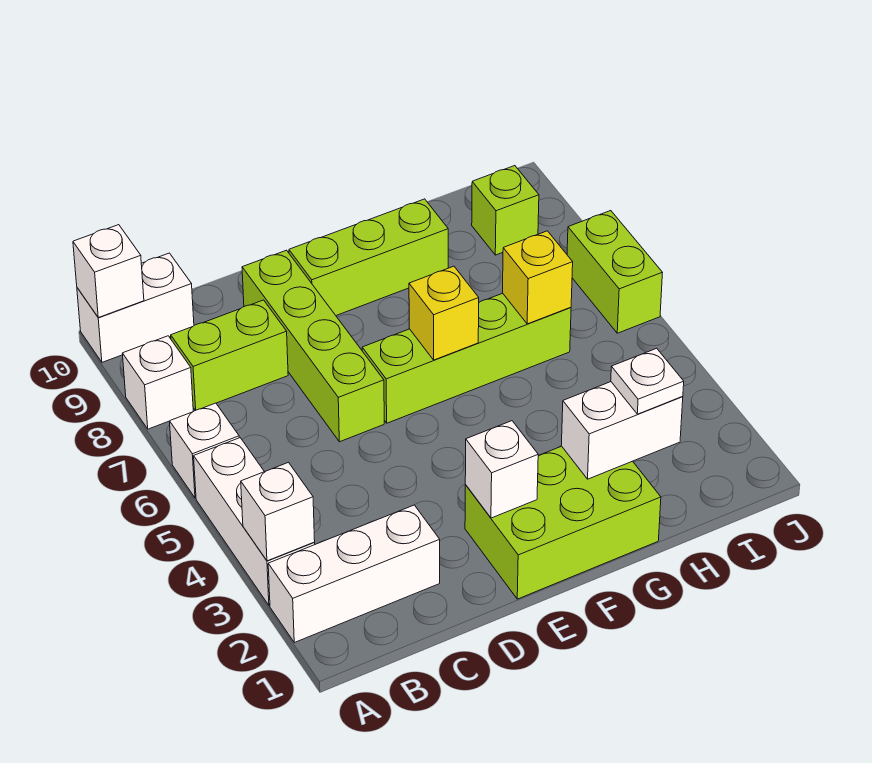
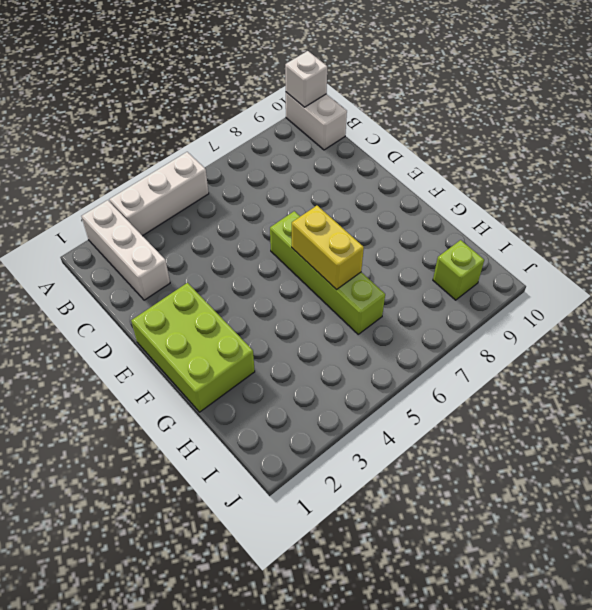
yellow 1x2 brick [292,206,364,290] -> yellow 1x1 brick [409,266,479,360]
none -> white 1x1 brick [170,403,239,498]
none -> white 1x1 brick [122,336,193,429]
none -> lime 1x2 brick [171,300,288,410]

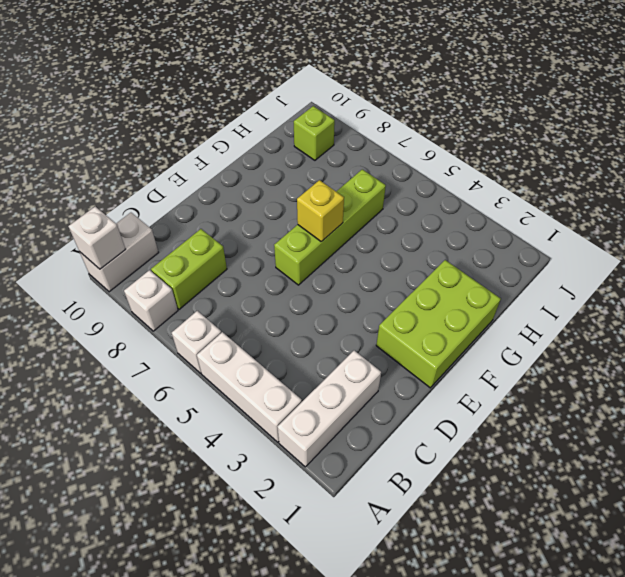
none -> lime 1x4 brick [242,250,384,442]
none -> lime 1x3 brick [289,199,448,315]
none -> lime 1x2 brick [567,211,663,333]

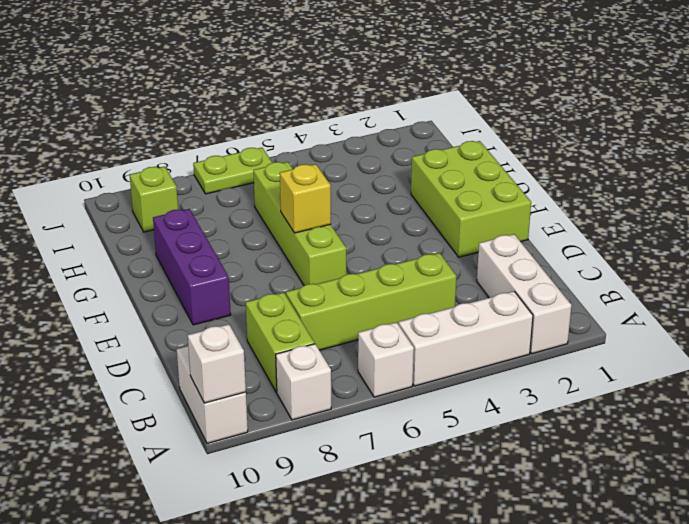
lime 1x4 brick [286,253,456,350] -> lime 1x4 brick moved to [242,250,384,442]
purple 1x3 brick [153,209,231,325] -> lime 1x3 brick [289,199,448,315]
lime 1x2 plate [193,148,272,194] -> lime 1x2 brick [567,211,663,333]
none -> white 1x1 brick [241,462,315,561]
none -> white 1x1 brick [465,421,538,518]
none -> white 1x2 brick [561,382,683,479]

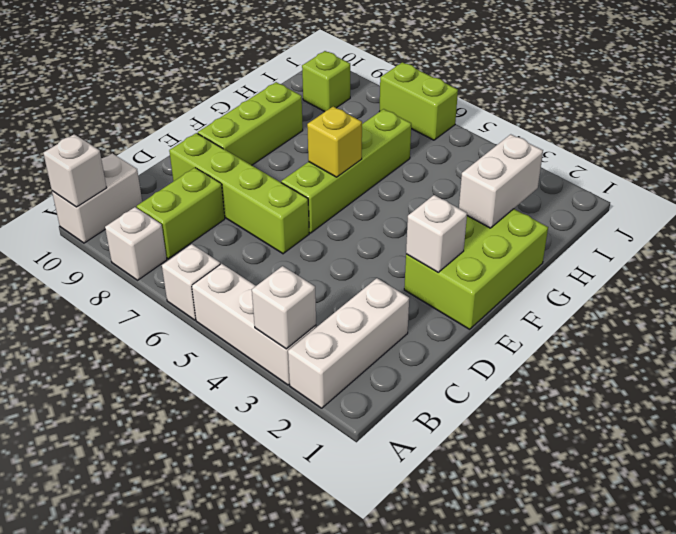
none -> yellow 1x1 brick [503,231,573,324]
none -> white 1x1 plate [611,348,684,414]

